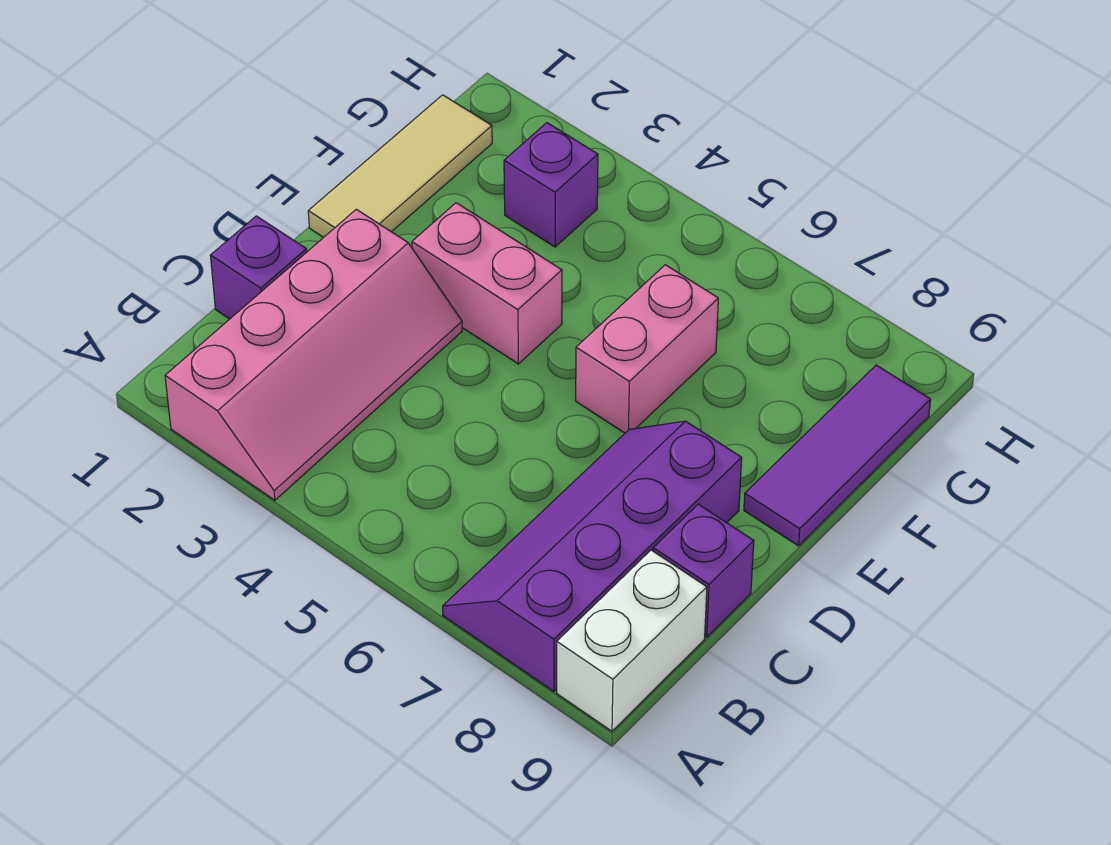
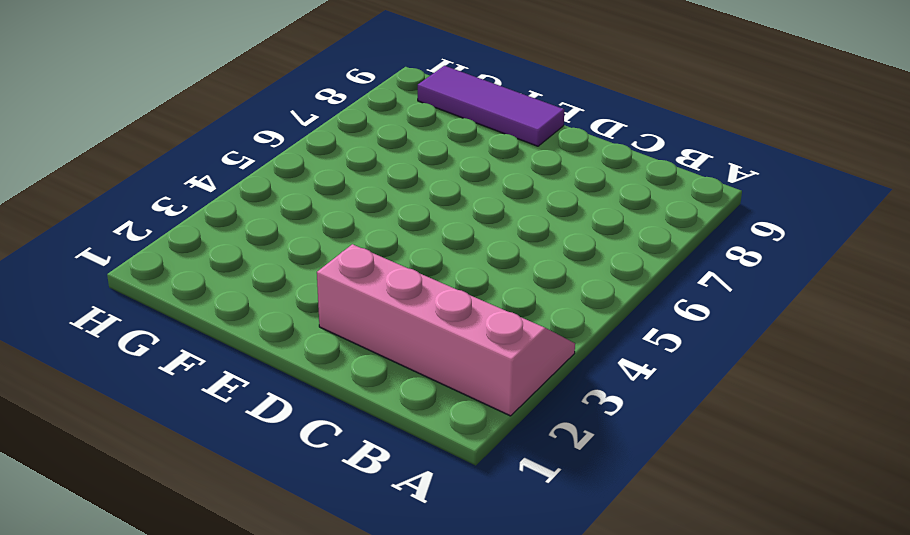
none -> purple 2x4 slope [443,421,742,692]
none -> white 1x2 brick [557,550,707,731]

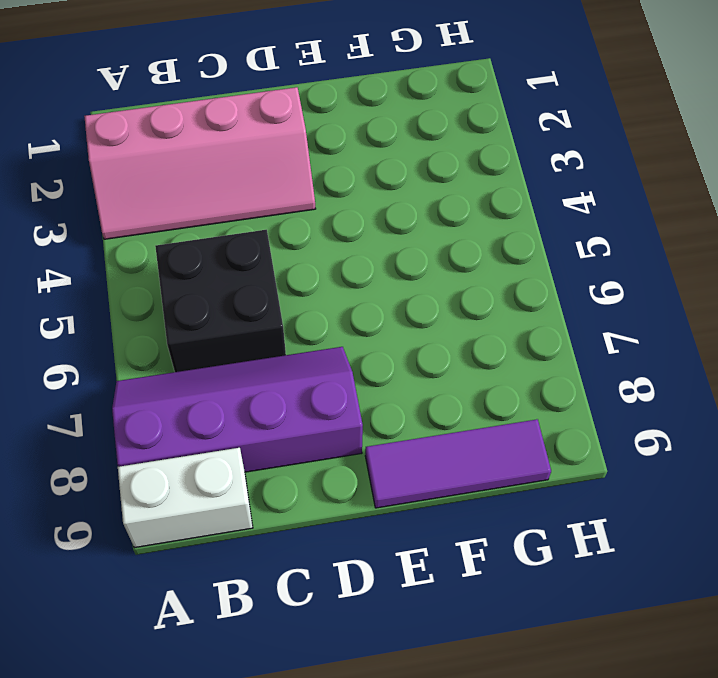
black 2x2 brick [155,230,286,372] -> none
none -> purple 1x1 brick [210,216,307,319]
none -> purple 1x1 brick [653,504,754,637]

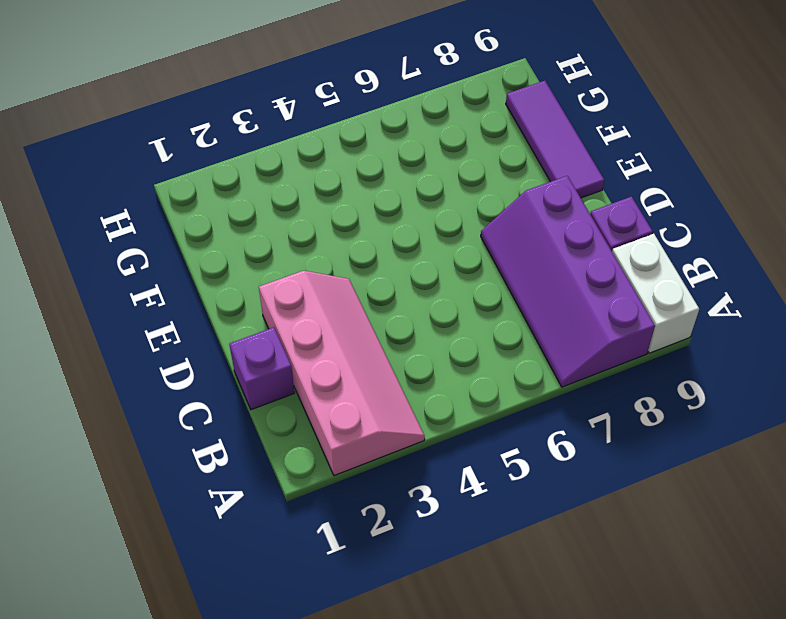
none -> tan 1x3 tile [308,95,492,237]
none -> pink 1x2 brick [412,203,562,364]

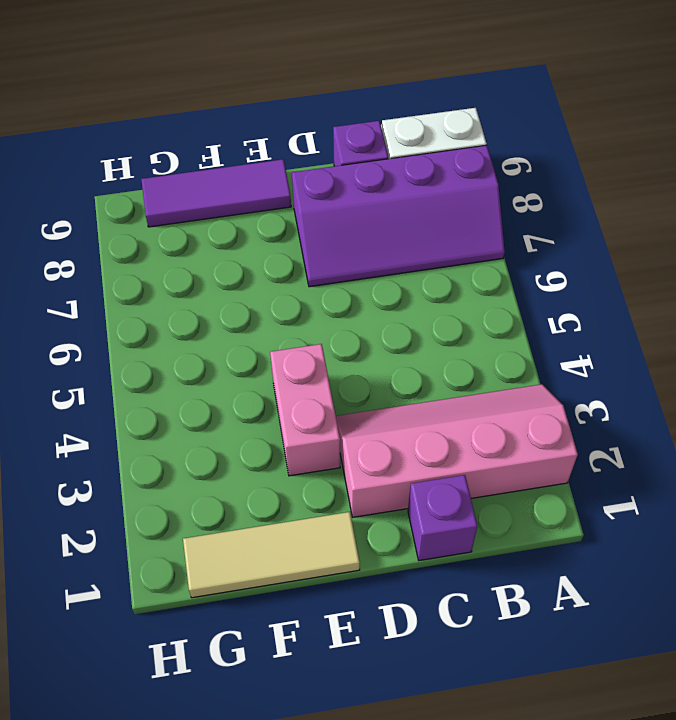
none -> pink 1x2 brick [576,265,718,433]
none -> purple 1x1 brick [504,123,598,247]

